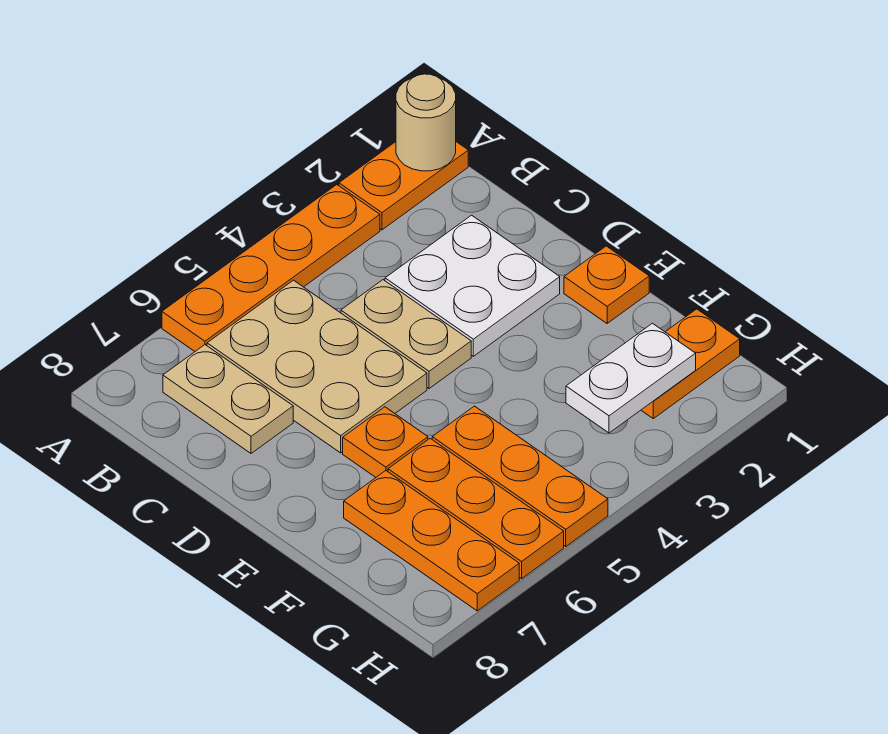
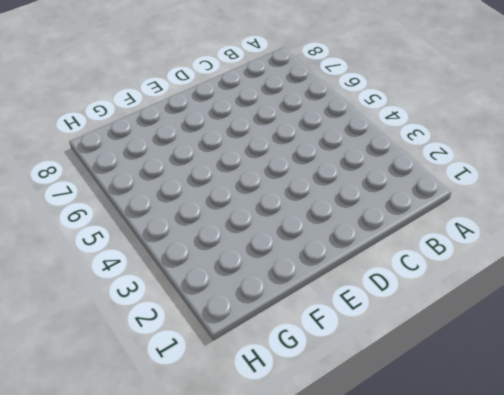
none -> orange 1x2 plate [339,142,468,230]
none -> orange 1x4 plate [162,185,380,351]
none -> tan 2x3 plate [207,280,427,453]

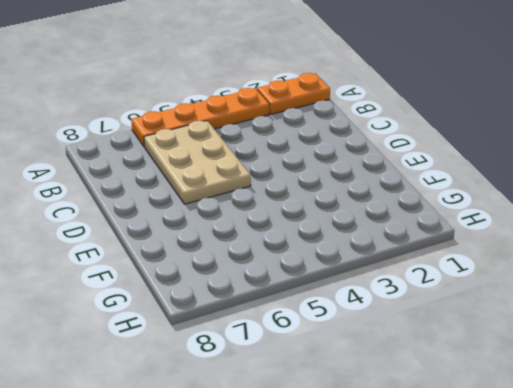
none -> tan 1x2 plate [163,345,293,453]
none -> white 2x2 plate [385,215,560,356]
none -> tan 1x2 plate [341,280,471,389]

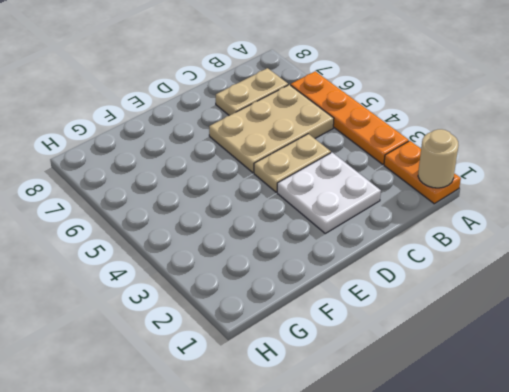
none -> orange 1x1 plate [564,246,649,323]
none -> orange 1x1 plate [343,407,428,477]
none -> orange 1x3 plate [432,406,608,546]

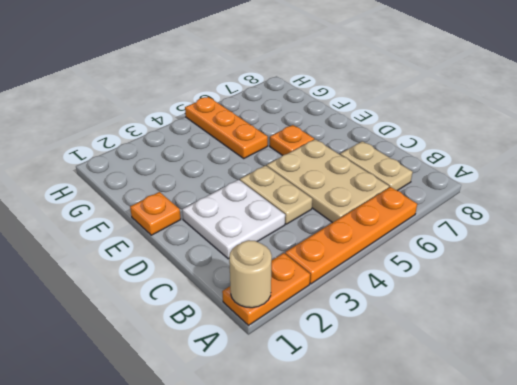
none -> orange 1x3 plate [388,438,564,579]
none -> orange 1x3 plate [344,471,519,611]
none -> orange 1x2 plate [641,309,740,419]

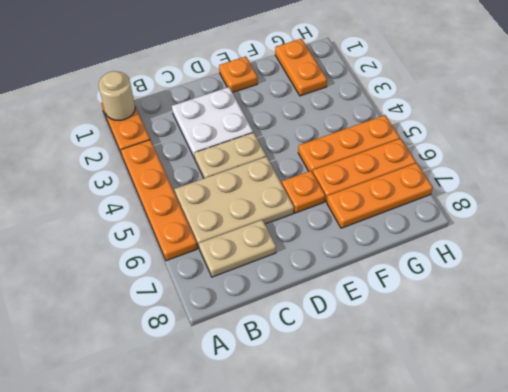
none -> white 1x2 plate [566,323,696,433]

